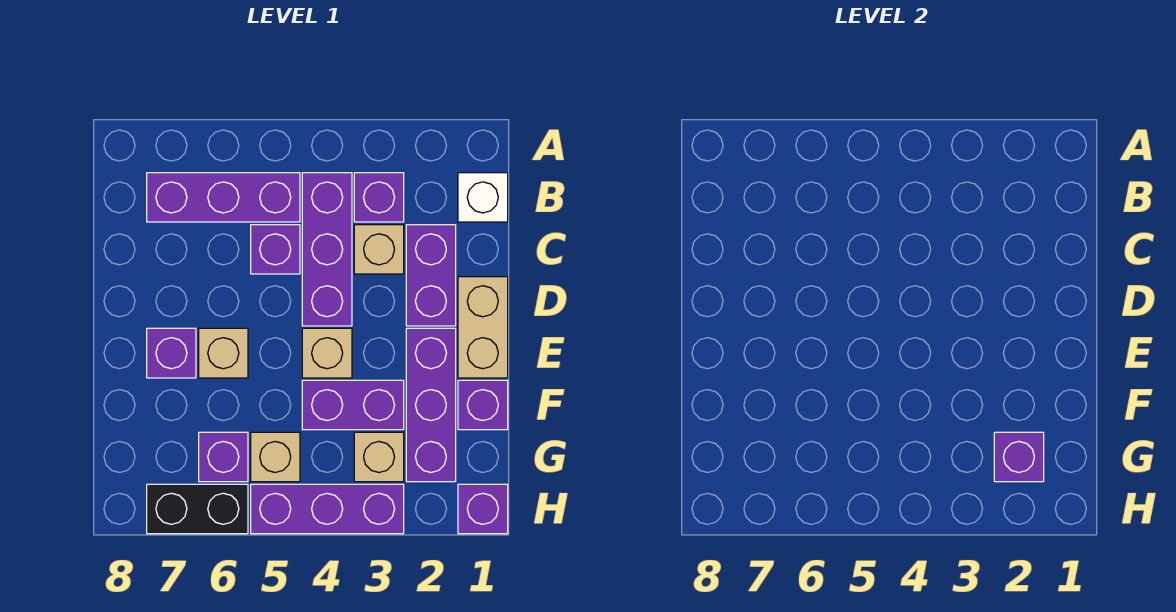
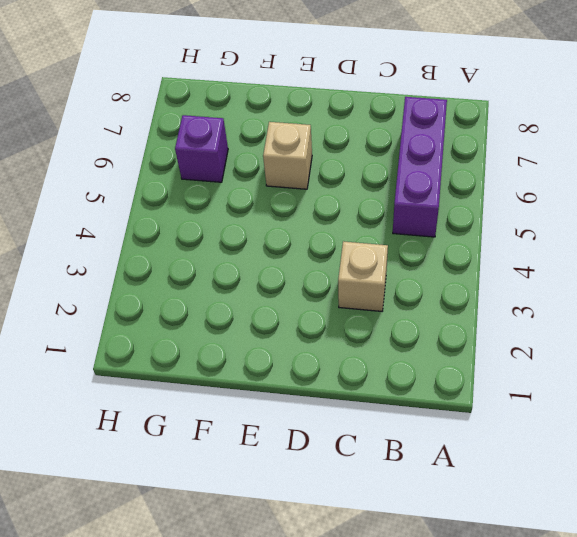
none -> white 1x1 brick [458,173,508,222]
none -> purple 1x1 brick [354,173,404,222]
none -> purple 1x3 brick [302,173,352,326]

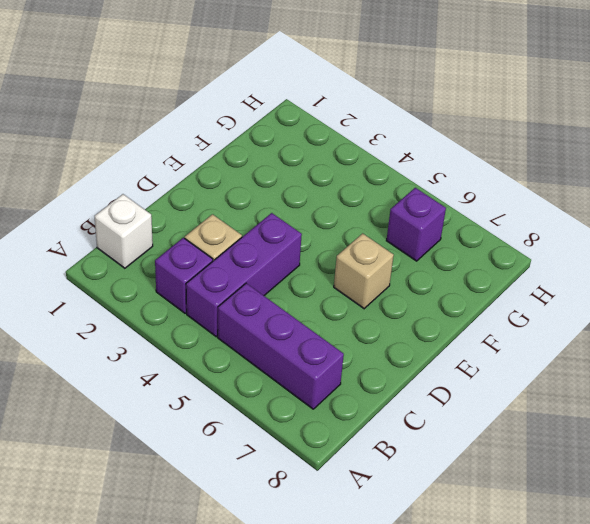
none -> purple 1x2 brick [406,225,456,326]
none -> purple 1x1 brick [251,225,300,274]
none -> tan 1x2 brick [458,277,508,378]

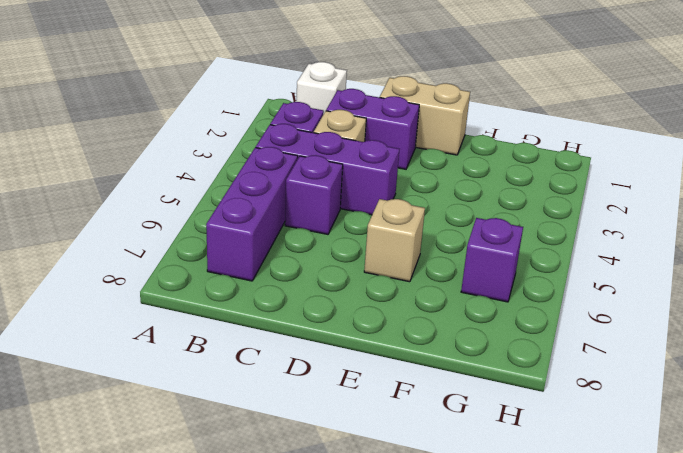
none -> purple 1x3 brick [406,328,456,482]
none -> tan 1x1 brick [302,328,352,378]
none -> purple 1x1 brick [147,328,196,378]

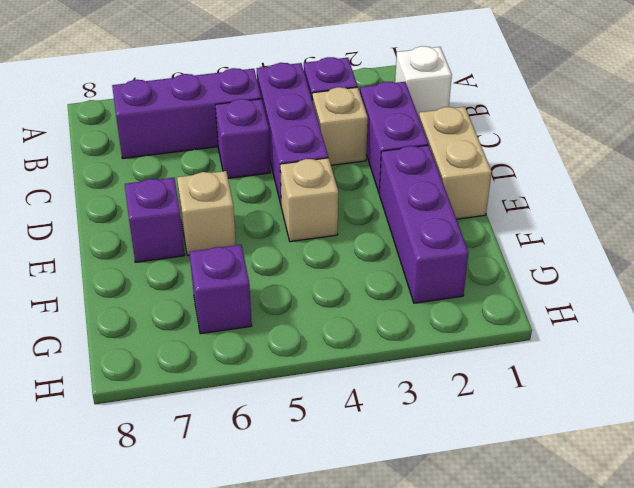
none -> purple 1x1 brick [458,380,508,430]
none -> purple 1x2 brick [302,380,404,430]
none -> tan 1x1 brick [354,432,404,482]

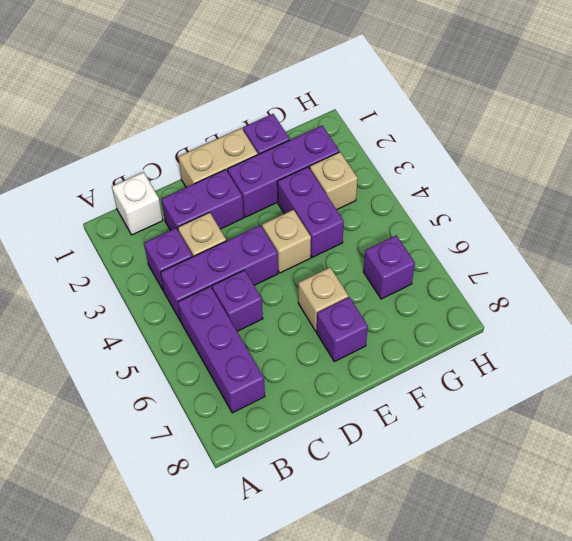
none -> tan 1x1 brick [251,432,300,482]
none -> purple 1x1 brick [458,484,508,534]
none -> purple 1x3 brick [251,484,404,534]

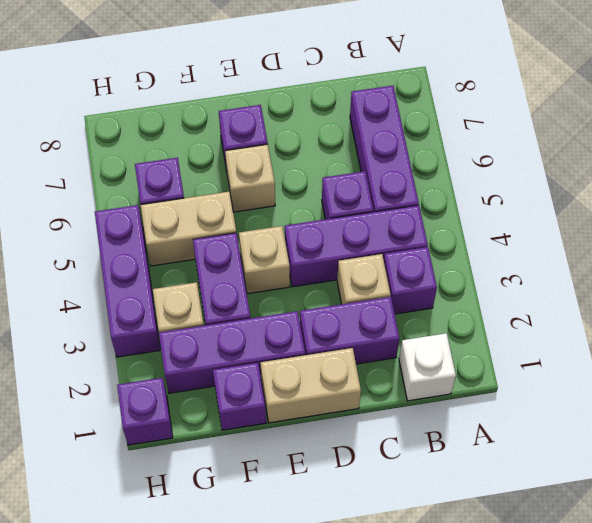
tan 1x2 brick [141,192,236,266] -> tan 1x1 brick [251,432,300,482]
none -> black 1x2 brick [147,484,248,534]
none -> purple 1x1 brick [994,432,1044,482]

